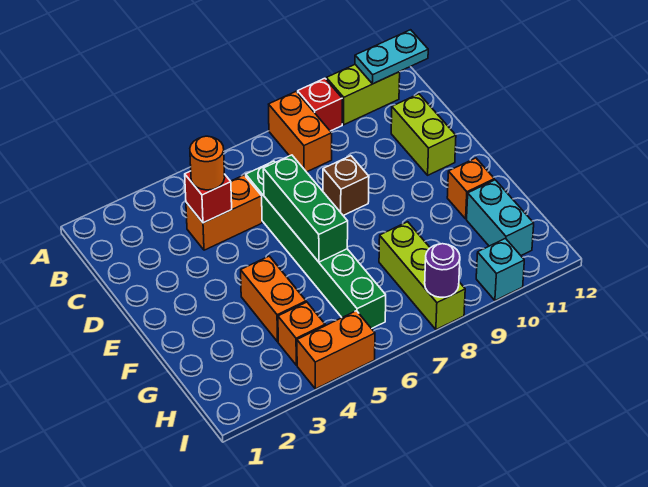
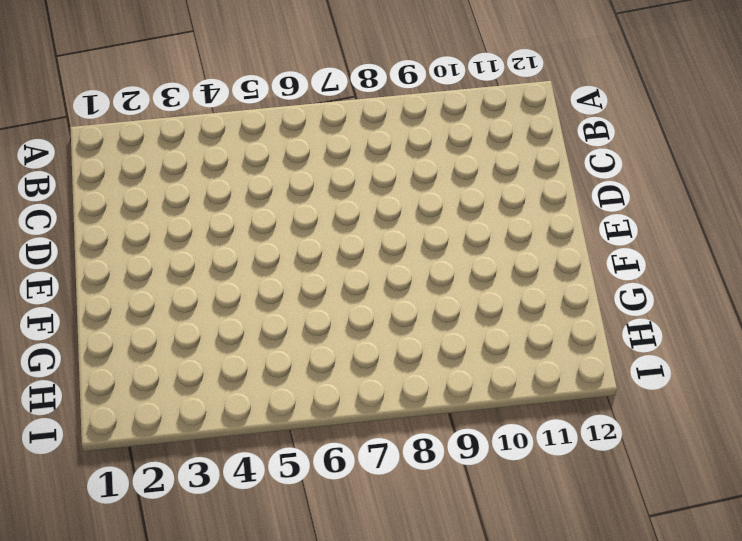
none -> orange 1x2 brick [269,92,332,172]
none -> red 1x1 brick [298,78,342,131]
none -> lime 1x2 brick [326,65,400,125]

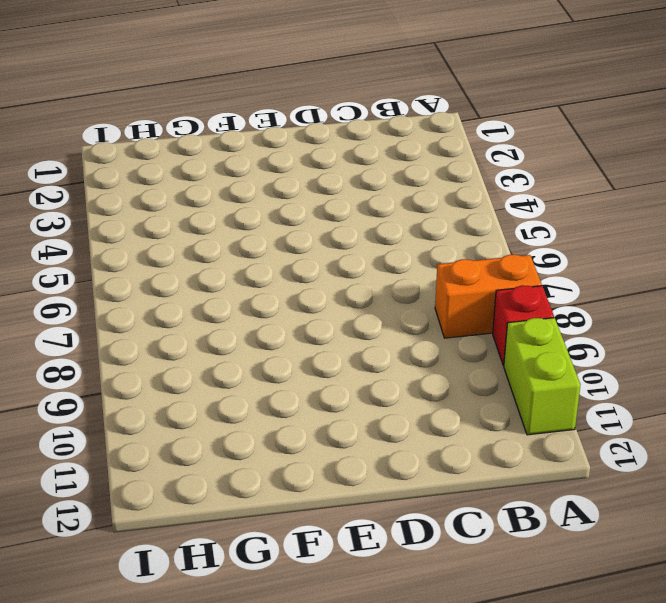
none -> orange 1x2 brick [186,175,262,250]
none -> green 1x6 brick [246,161,386,329]
none -> lime 1x2 brick [391,94,456,175]

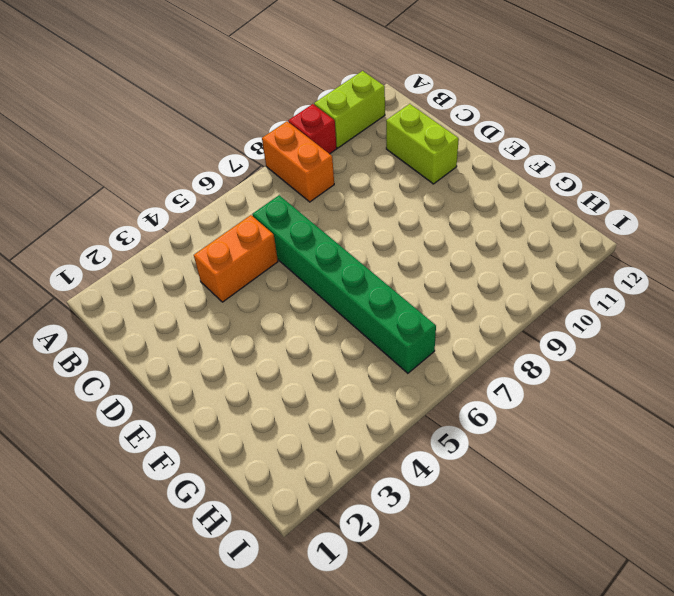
none -> brown 1x1 brick [323,156,369,215]
none -> orange 1x2 brick [241,256,306,342]
none -> orange 1x1 brick [447,158,494,219]

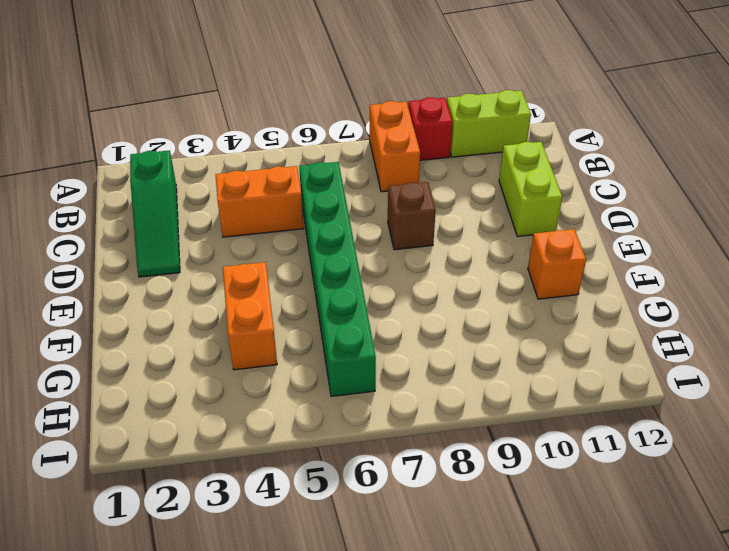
green 1x3 slope [130,150,180,277] -> none
none -> lime 1x3 brick [379,222,465,330]
none -> cyan 1x2 brick [467,180,534,255]
none -> orange 1x1 brick [278,302,325,365]

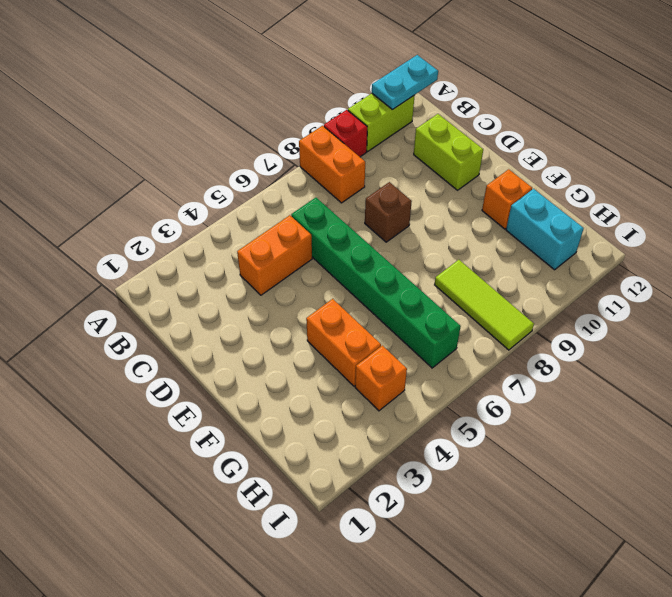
lime 1x3 tile [435,260,534,350] -> lime 1x3 brick [379,222,465,330]
none -> orange 1x2 brick [297,311,375,389]
none -> cyan 1x1 brick [476,238,524,301]
none -> red 1x1 brick [185,171,232,223]

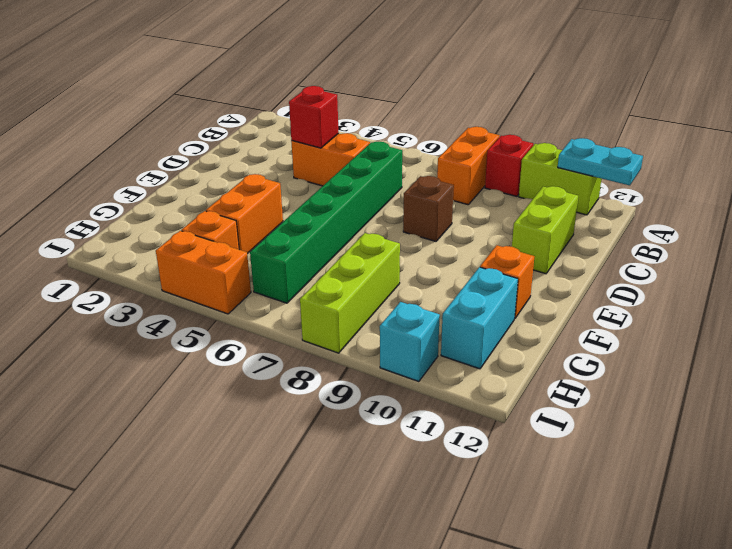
none -> green 1x3 brick [263,155,348,262]
none -> purple 1x1 round brick [425,244,460,297]
none -> orange 1x1 round brick [190,136,225,190]

